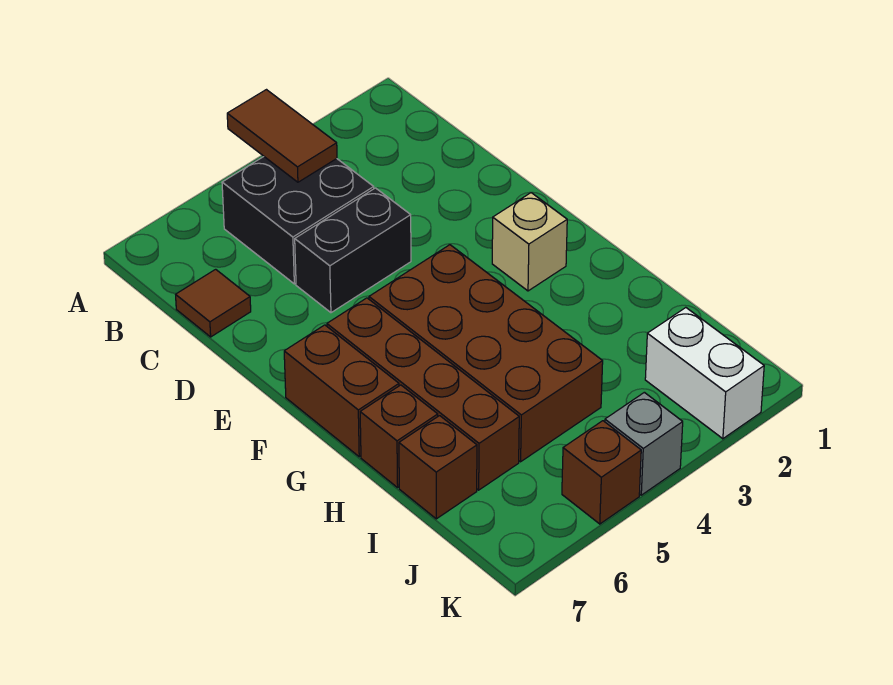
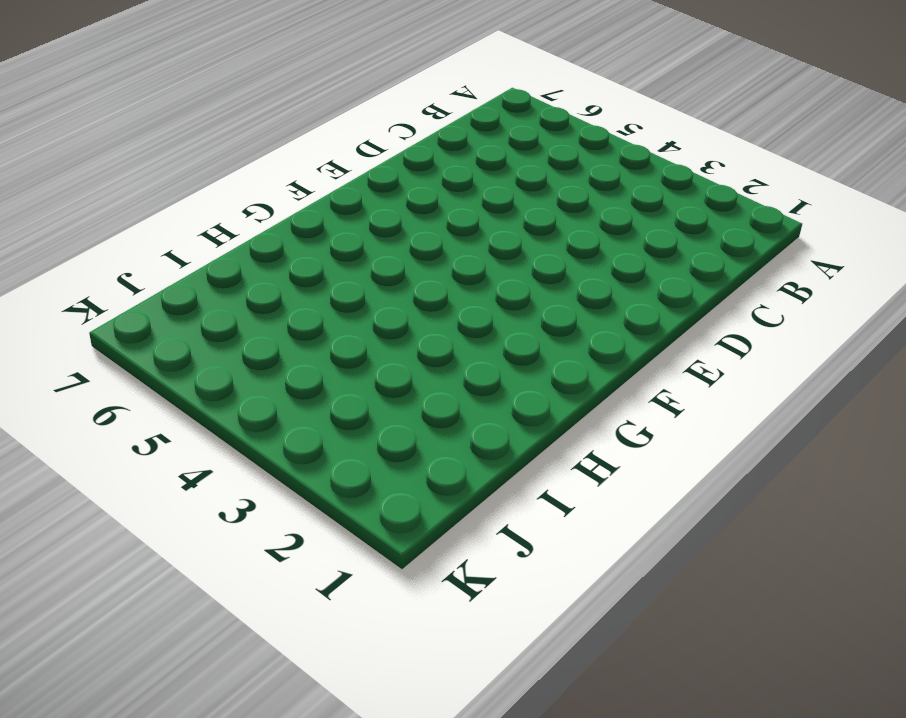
none -> black 2x2 brick [222,157,374,284]
none -> brown 1x1 tile [176,269,251,337]
none -> black 1x2 brick [295,188,411,313]

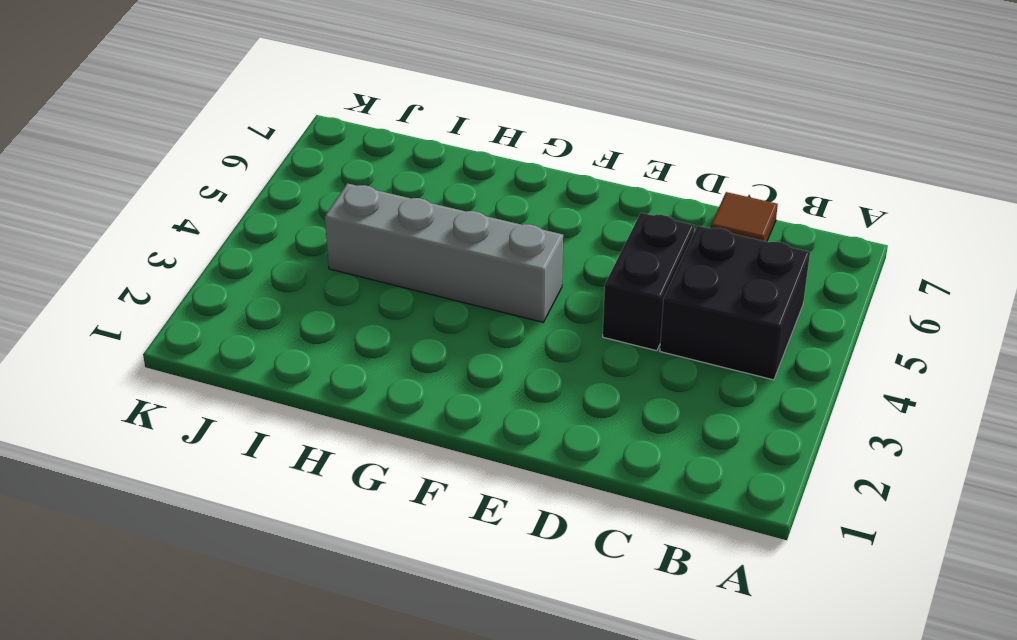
grey 1x4 brick [325,183,563,322] -> brown 2x4 brick [369,245,603,462]
none -> tan 1x1 brick [492,193,567,291]
none -> brown 1x4 brick [327,298,519,490]
none -> brown 1x2 brick [284,325,399,457]

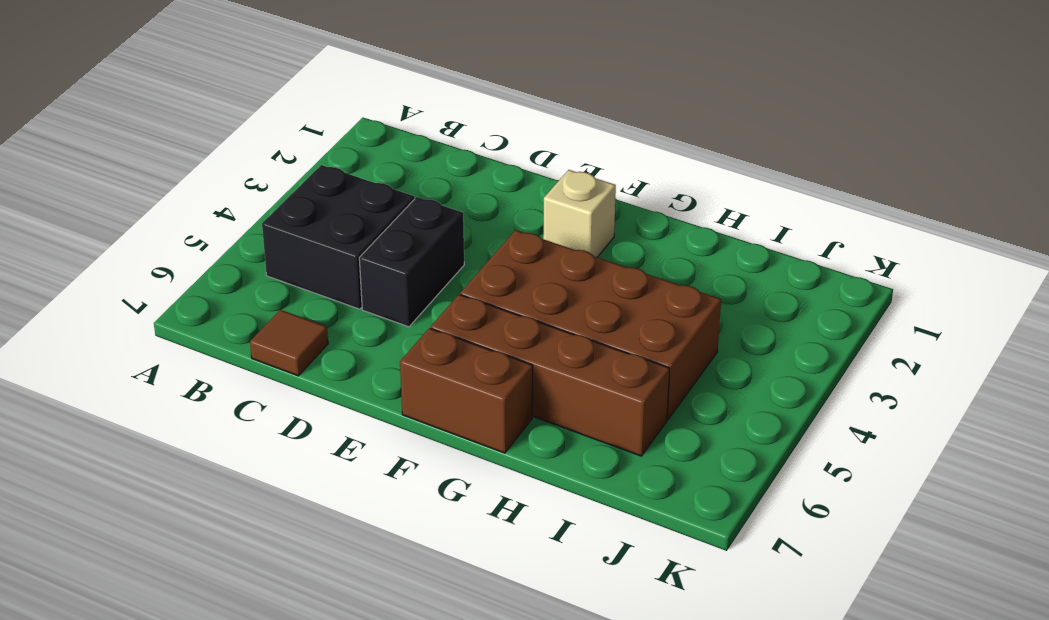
none -> brown 1x1 brick [360,385,438,488]
none -> brown 1x1 brick [399,416,477,519]
none -> white 1x2 brick [645,308,764,439]

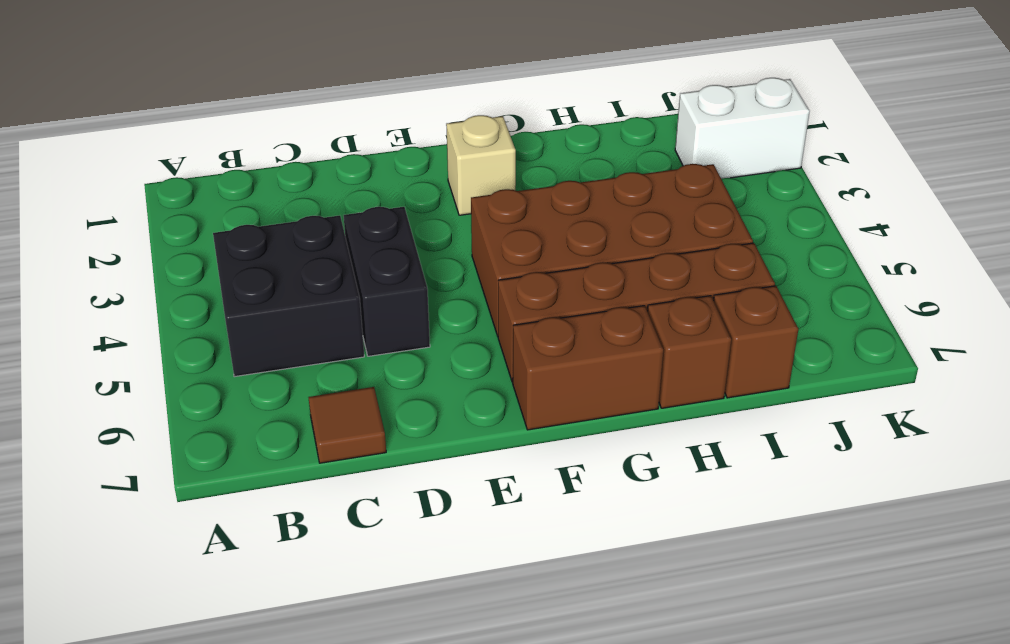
none -> grey 1x1 brick [605,392,683,495]
none -> brown 1x1 brick [562,421,641,524]
none -> brown 1x2 tile [227,90,337,182]

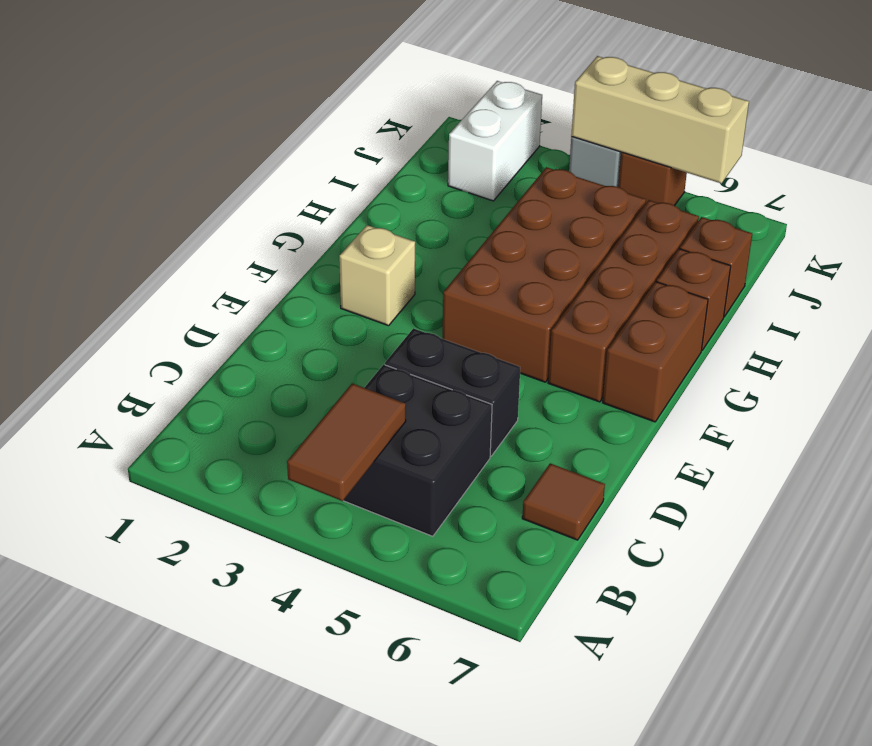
tan 1x3 brick [571,56,749,183] -> none

